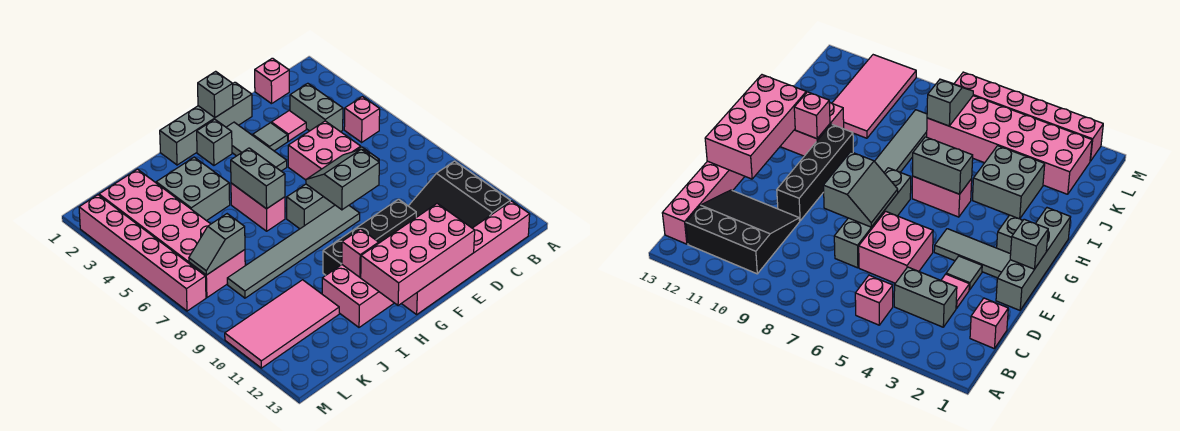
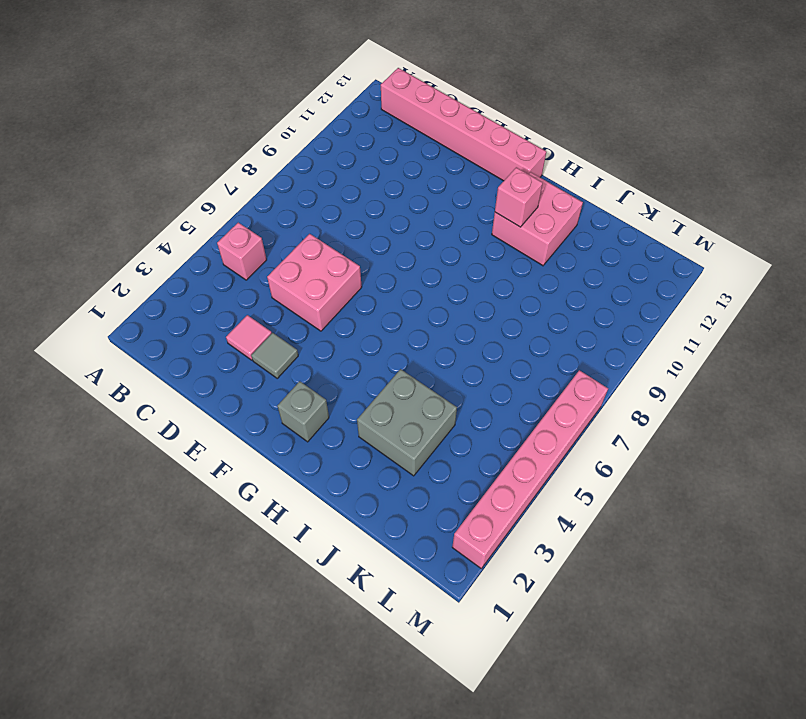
none -> black 3x3 slope [409,161,510,228]
none -> pink 1x1 brick [255,58,289,104]
none -> grey 1x2 brick [290,83,343,132]

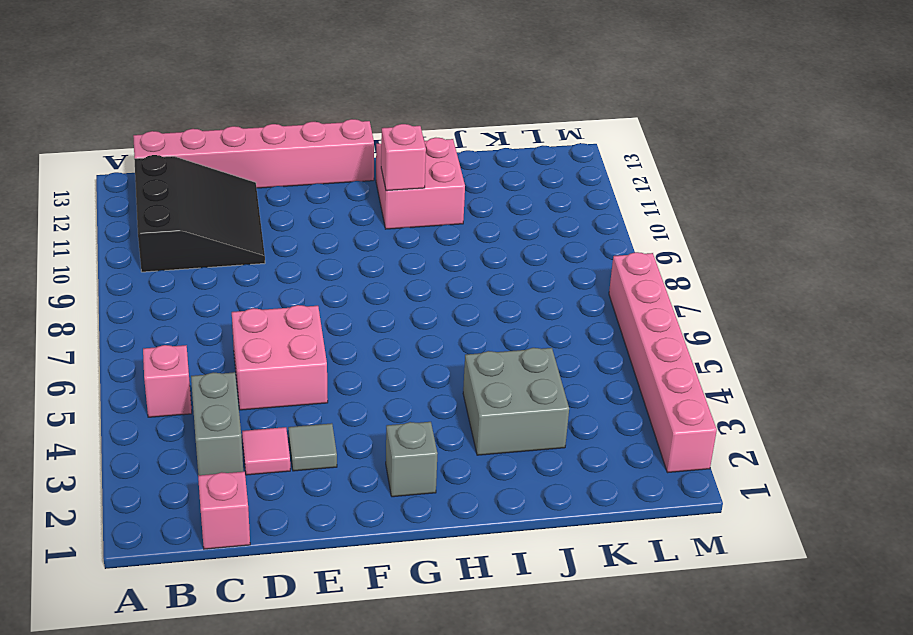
none -> grey 1x4 brick [287,147,379,229]
none -> grey 1x4 brick [160,82,252,165]
none -> black 1x4 brick [323,199,416,275]

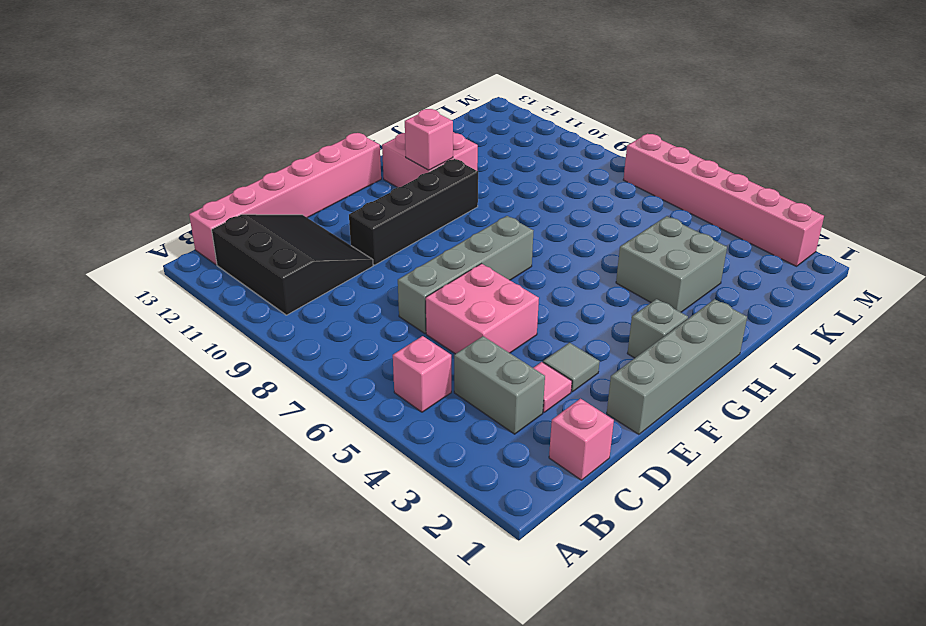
none -> grey 1x3 tile [226,122,287,171]
none -> grey 1x6 tile [227,205,360,298]
none -> pink 1x2 brick [231,183,285,231]

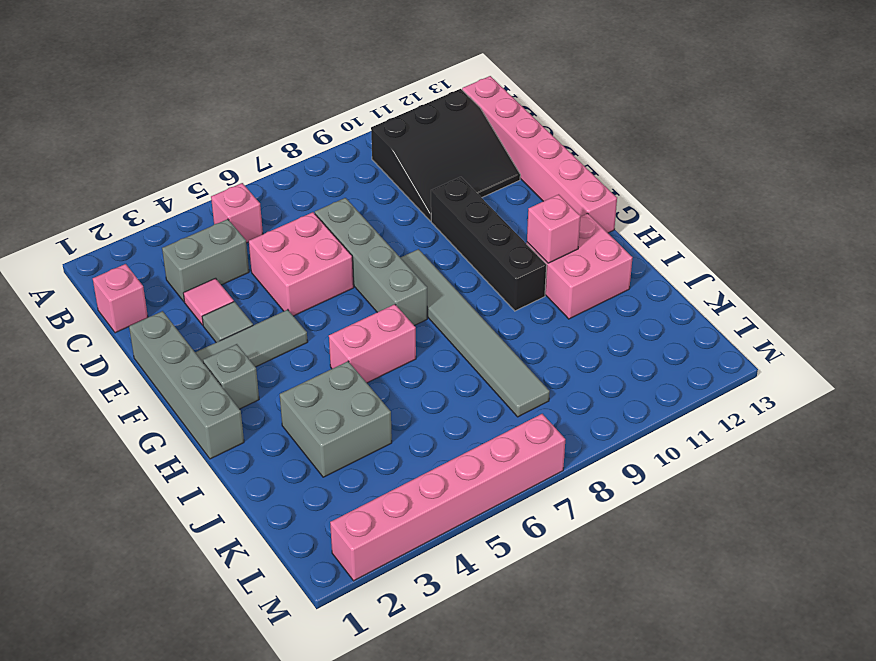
none -> pink 2x4 tile [225,280,339,368]
none -> pink 2x6 brick [99,169,245,297]
none -> grey 2x2 slope [306,149,379,210]

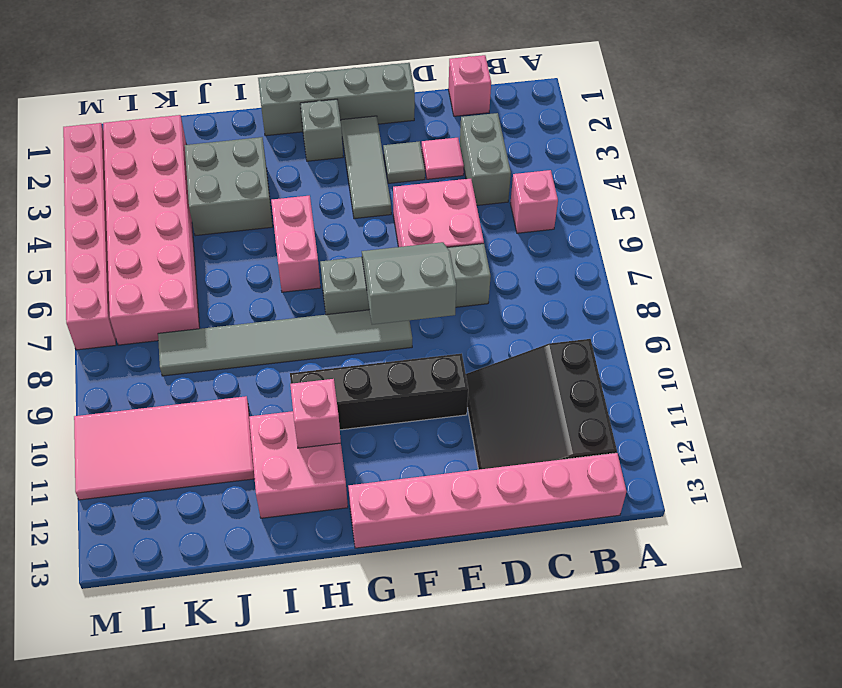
none -> pink 2x4 brick [361,204,475,305]
none -> grey 1x1 brick [198,71,233,118]
none -> grey 1x2 brick [231,148,285,209]

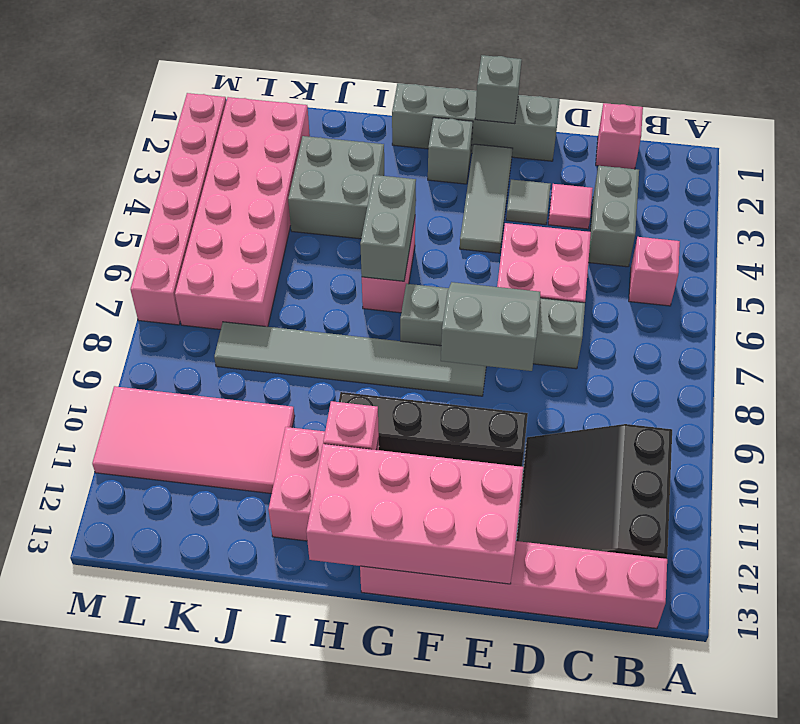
none -> grey 1x2 slope [189,214,245,275]

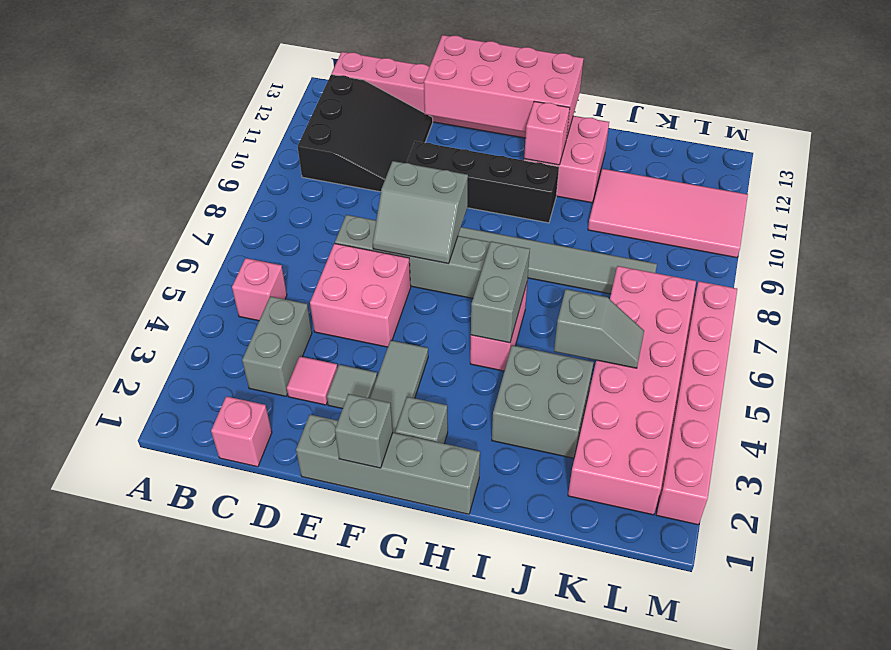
grey 1x2 slope [554,289,644,368] -> grey 1x2 slope moved to [189,214,245,275]

